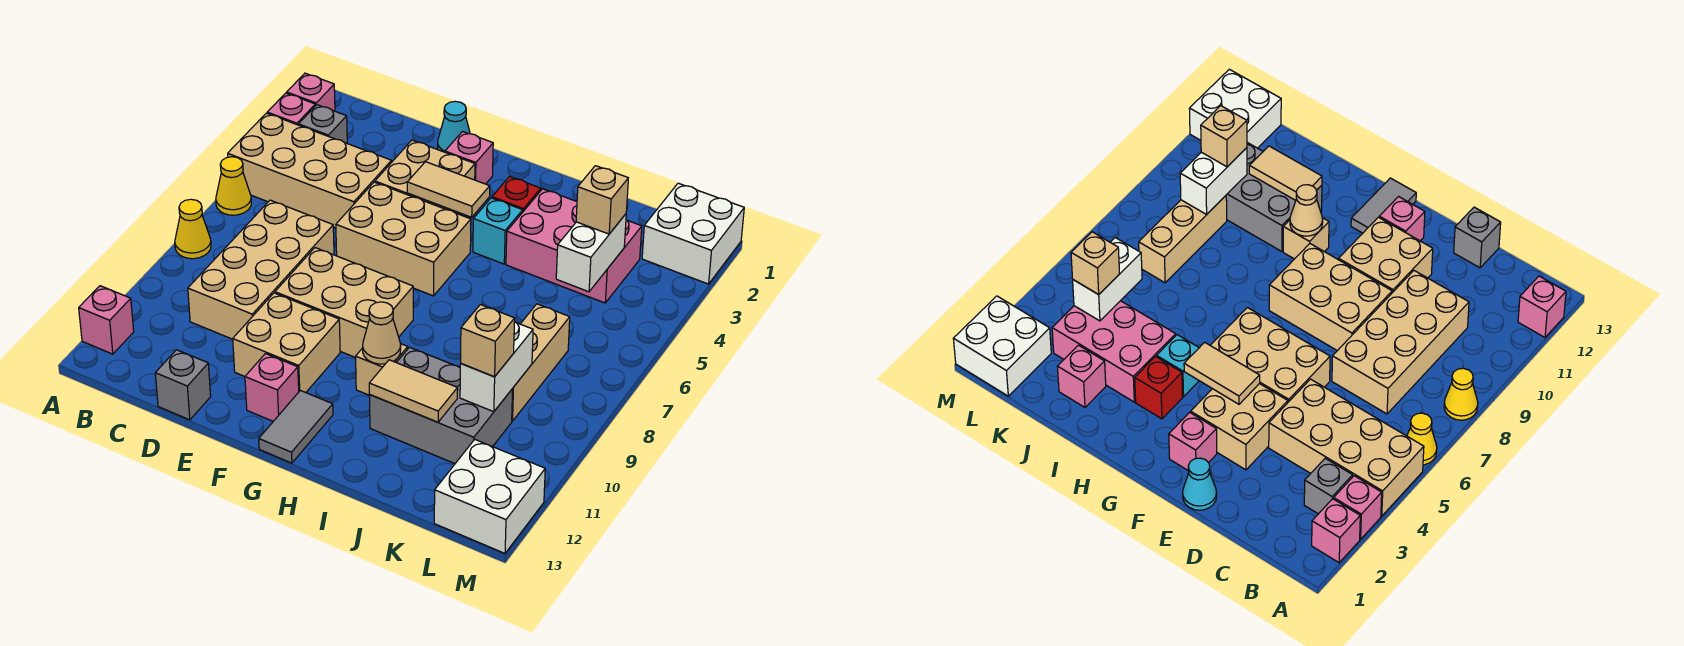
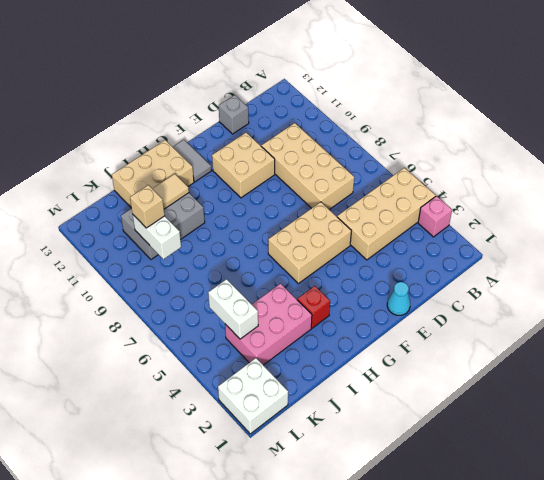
tan 2x3 brick [112,140,194,207] -> tan 2x3 brick moved to [275,248,413,358]
none -> pink 1x1 brick [287,73,335,111]
none -> yellow 1x1 cone [216,157,251,215]
none -> yellow 1x1 cone [175,199,211,259]
none -> pink 1x1 brick [79,286,134,354]

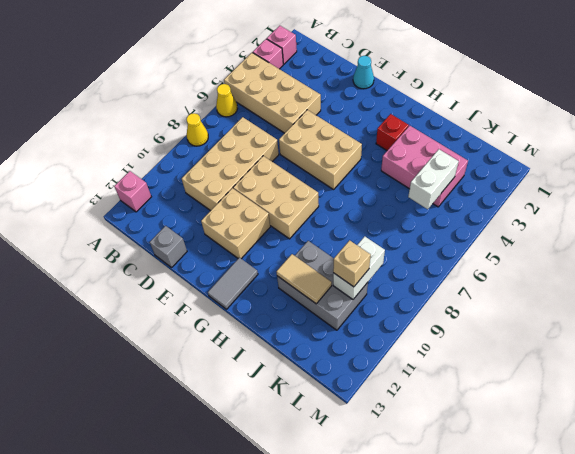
none -> grey 1x1 brick [299,105,347,143]
none -> tan 2x2 brick [375,140,475,215]
none -> pink 1x1 brick [445,131,493,184]
none -> pink 1x1 brick [245,354,299,421]

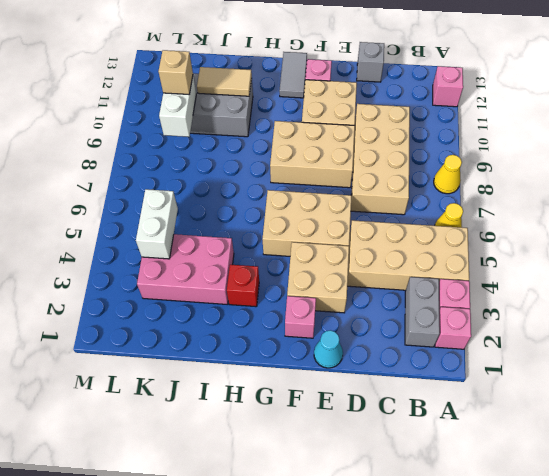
grey 1x2 brick [405,277,440,347] -> grey 1x1 brick [299,105,347,143]
none -> cyan 1x1 brick [473,198,523,264]
none -> tan 1x1 brick [356,344,408,395]
none -> pink 1x1 brick [1057,345,1106,407]
none -> tan 1x3 brick [512,304,570,421]

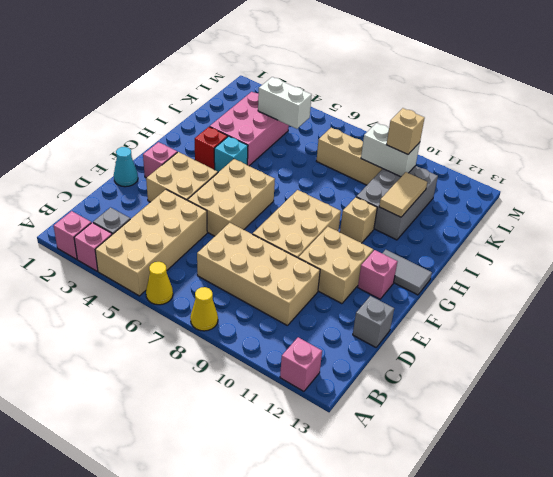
none -> pink 1x1 brick [1057,345,1106,407]
none -> white 2x2 brick [642,183,744,284]
none -> white 2x2 brick [434,440,545,553]
none -> tan 1x2 tile [407,162,490,217]

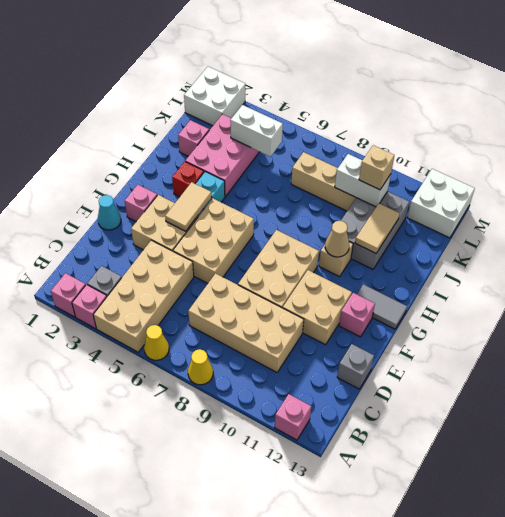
none -> tan 1x1 brick [576,166,628,234]

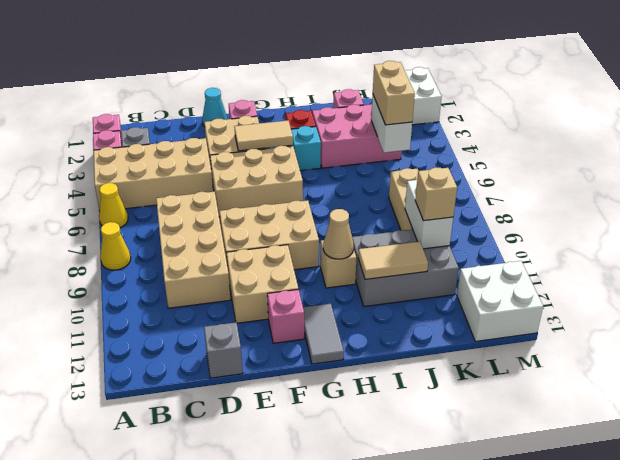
tan 1x2 brick [373,61,415,125] -> tan 1x1 brick [576,166,628,234]
none -> pink 1x1 brick [79,286,134,354]

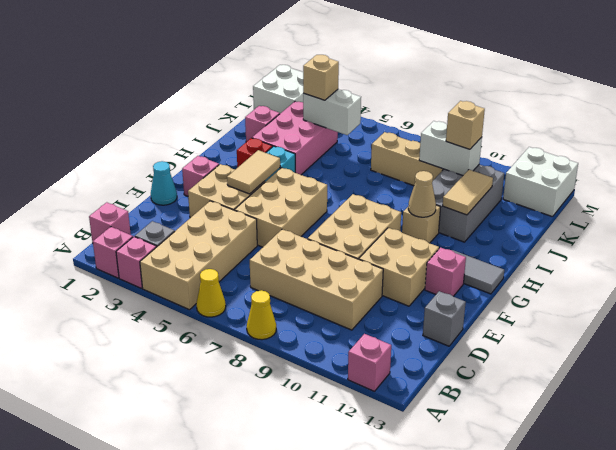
pink 1x1 brick [89,202,131,243] -> none

